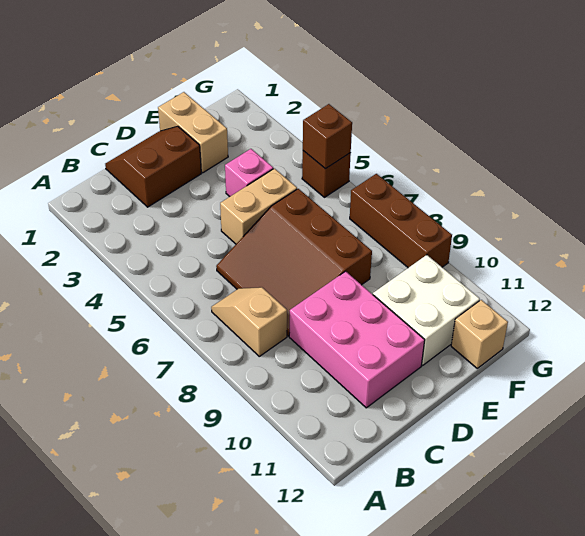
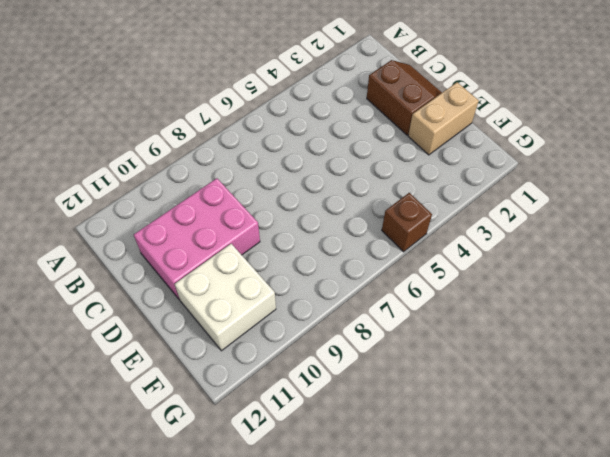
none -> tan 1x2 slope [211,287,287,356]
none -> brown 3x3 slope [216,189,372,336]
none -> tan 1x2 brick [220,168,297,244]

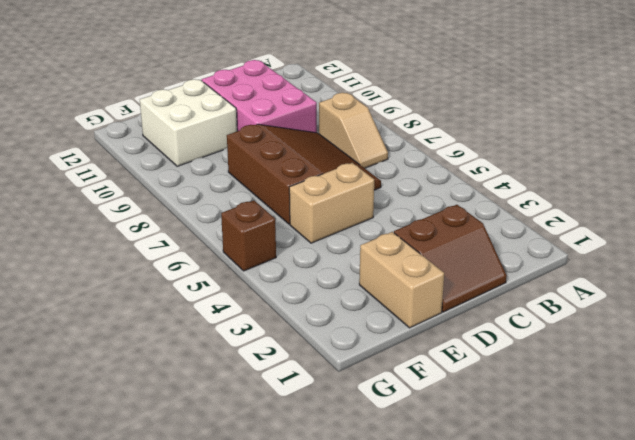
none -> pink 1x1 brick [225,149,273,196]
none -> tan 1x1 brick [451,300,508,368]
none -> brown 1x3 brick [350,174,452,268]

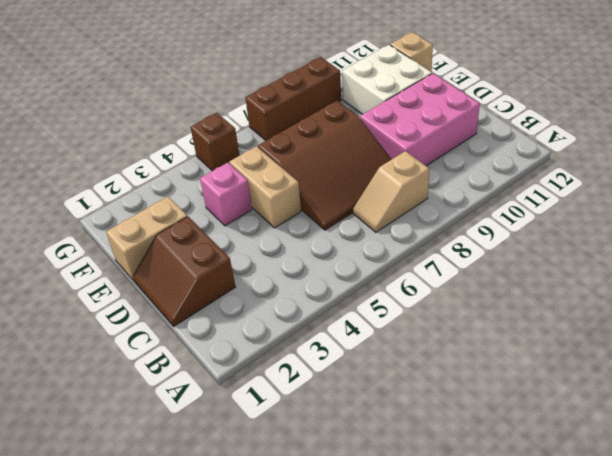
none -> brown 1x1 brick [303,104,352,169]

